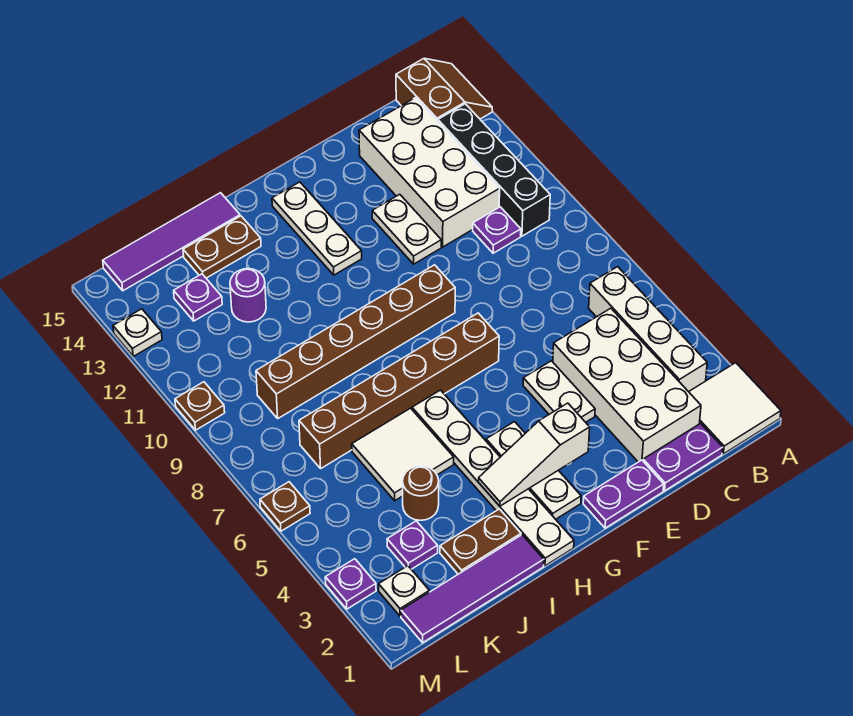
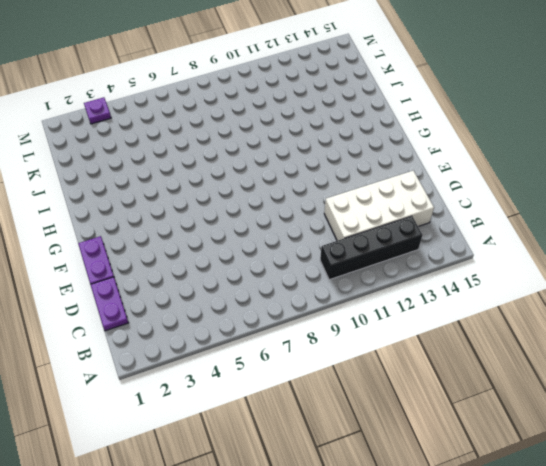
none -> white 2x2 tile [689,363,781,454]
none -> brown 2x2 slope [396,58,492,121]
none -> white 1x4 brick [589,267,707,392]
none -> white 2x4 brick [553,308,701,462]

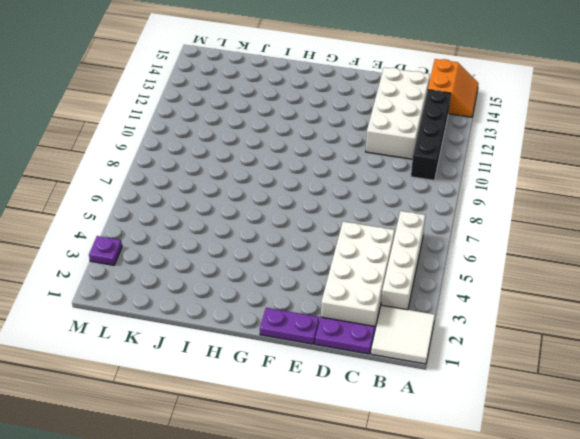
orange 2x2 slope [428,59,479,117] -> brown 2x2 slope [396,58,492,121]
none -> purple 1x1 plate [473,207,521,253]
none -> white 1x2 plate [523,361,595,422]
none -> white 1x2 plate [372,194,441,264]
none -> brown 1x6 brick [299,313,499,468]

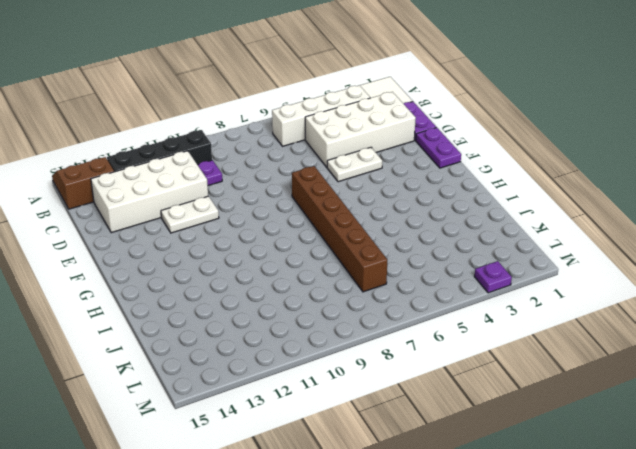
none -> brown 1x6 brick [256,265,455,418]
none -> white 1x3 plate [486,422,581,519]
none -> white 1x3 plate [272,182,362,275]
none -> white 1x6 plate [412,390,574,566]

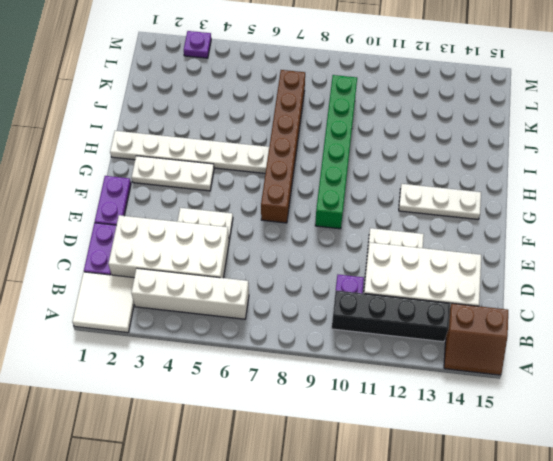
green 1x6 brick [315,75,357,229] -> brown 1x6 brick [256,265,455,418]
none -> purple 1x4 tile [401,535,544,643]
none -> brown 1x2 plate [440,509,521,574]
none -> white 2x2 tile [352,408,454,501]
none -> brown 1x2 plate [183,216,261,278]

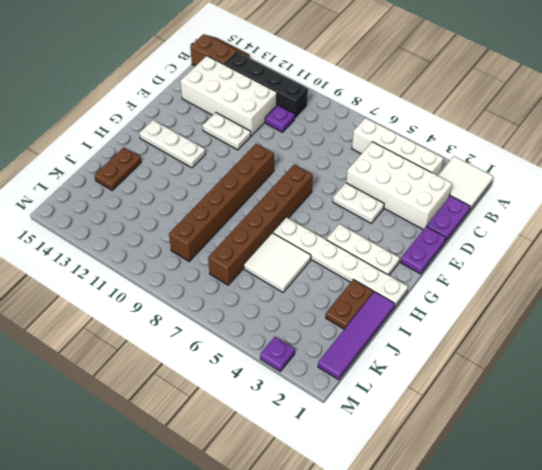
none -> purple 1x4 tile [103,193,240,291]
none -> brown 1x1 round brick [403,466,439,520]
none -> purple 1x1 round brick [230,269,266,322]
none -> purple 1x1 plate [387,521,438,569]

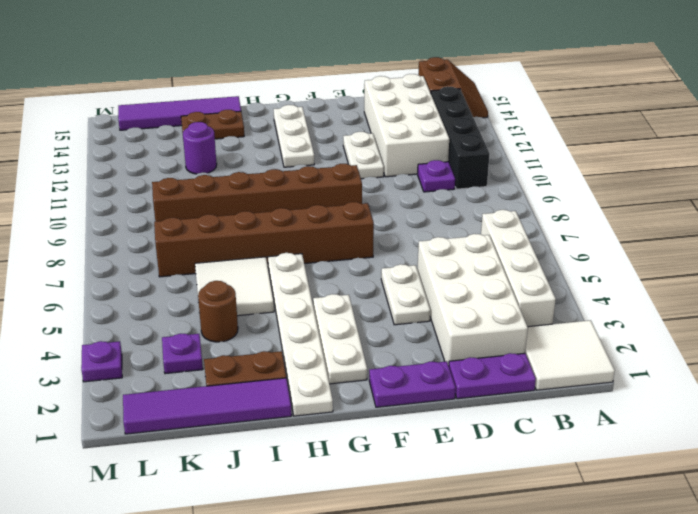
none -> purple 1x1 plate [174,274,222,321]
none -> white 1x1 plate [379,566,429,616]
none -> brown 1x1 plate [260,482,310,531]
none -> brown 1x1 plate [175,382,225,430]

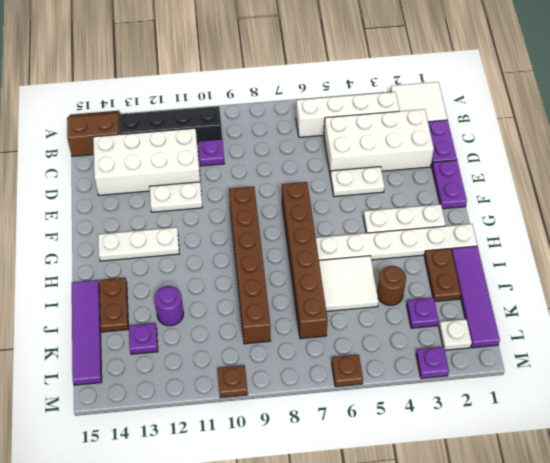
none -> white 1x1 plate [113,309,162,356]
none -> white 1x3 slope [478,403,590,506]

